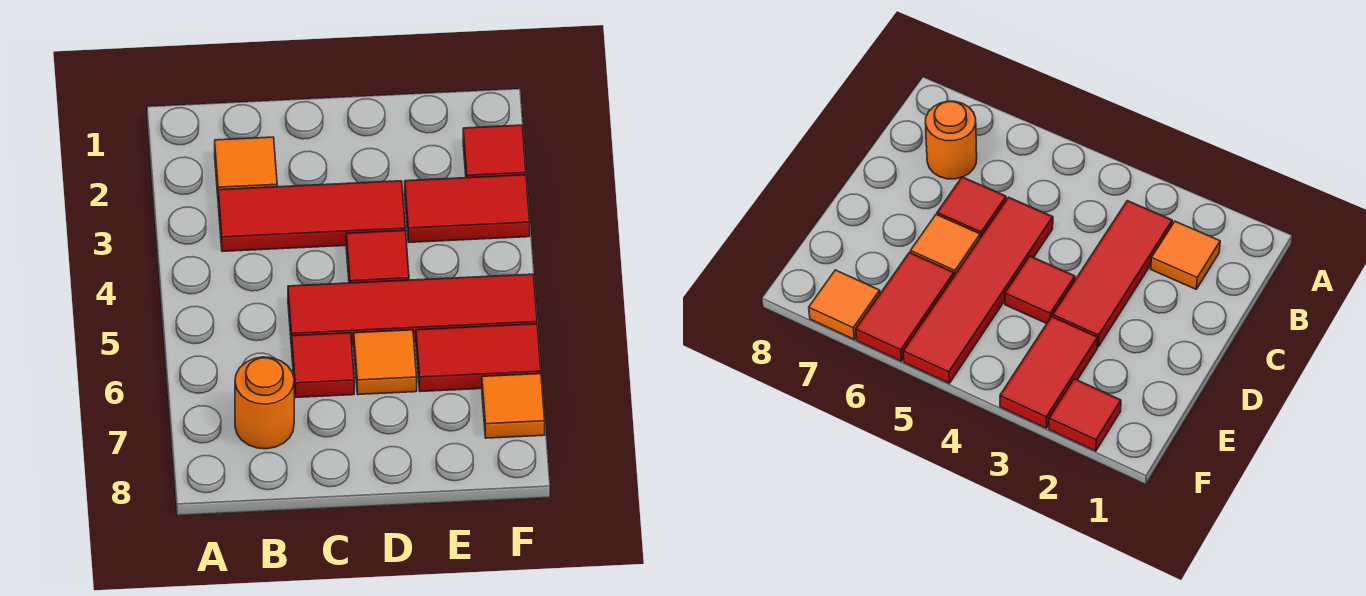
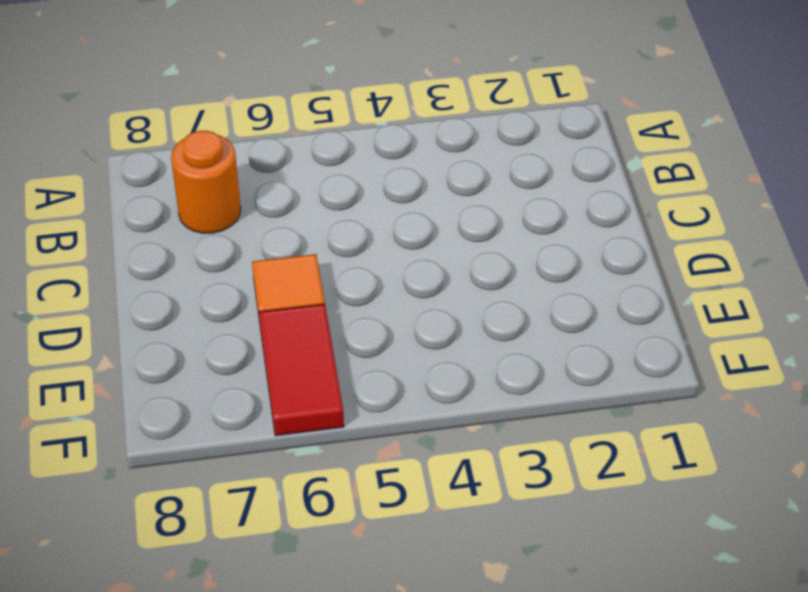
none -> orange 1x1 tile [215,137,277,194]
none -> red 1x3 tile [218,181,405,251]

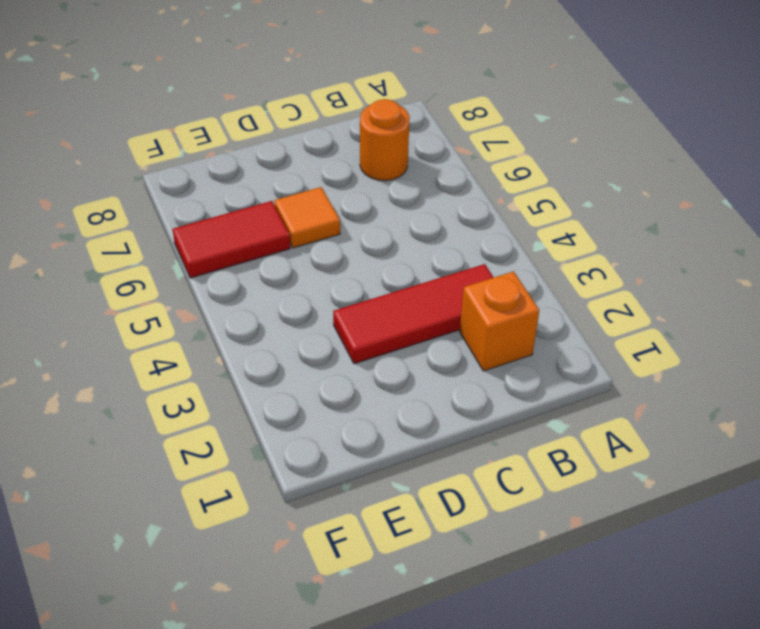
orange 1x1 brick [460,271,539,371] -> orange 1x1 tile [215,137,277,194]
none -> red 1x4 tile [288,274,537,348]
none -> red 1x1 tile [292,333,354,397]

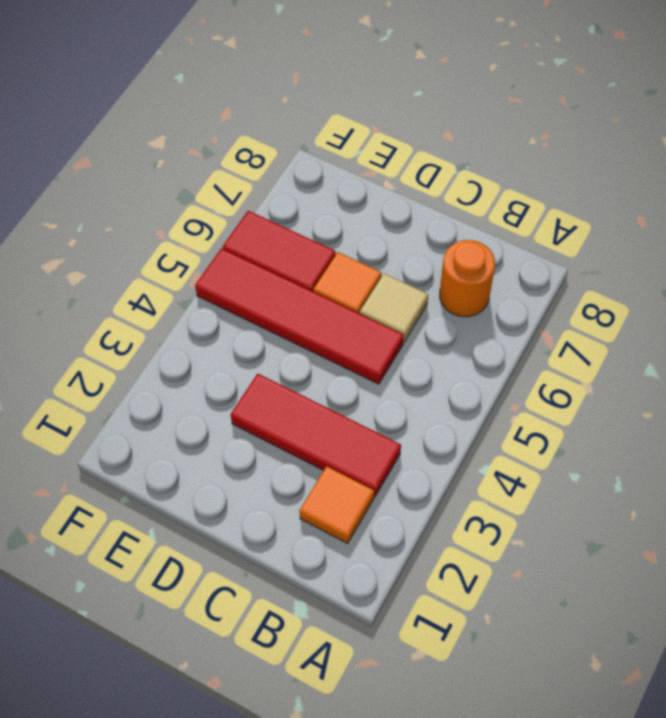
tan 1x1 tile [360,274,428,343] -> red 1x1 tile [292,333,354,397]
none -> red 1x1 tile [346,231,409,283]
none -> red 1x2 tile [405,175,530,242]

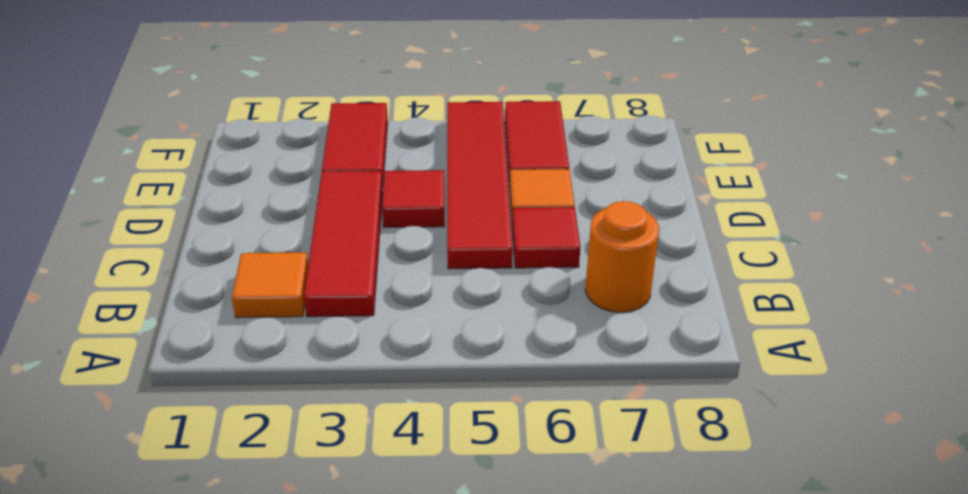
none -> red 1x1 tile [463,125,526,178]
none -> orange 1x1 tile [482,374,545,438]

